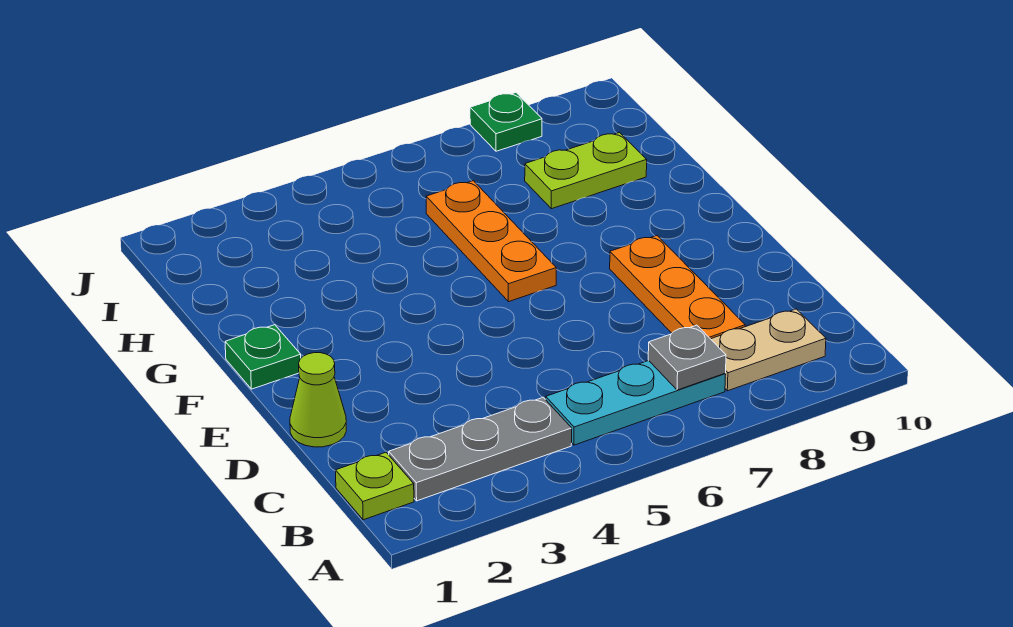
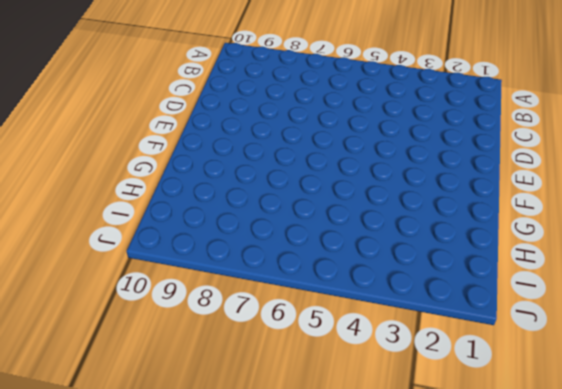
none -> lime 1x1 plate [336,452,414,520]
none -> grey 1x3 plate [389,397,572,501]

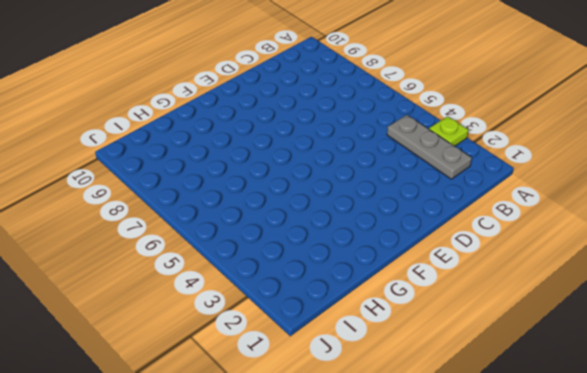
lime 1x1 plate [429,116,468,146] -> lime 1x1 plate moved to [336,452,414,520]
none -> cyan 1x3 plate [546,361,726,445]
none -> tan 1x2 plate [711,309,826,391]

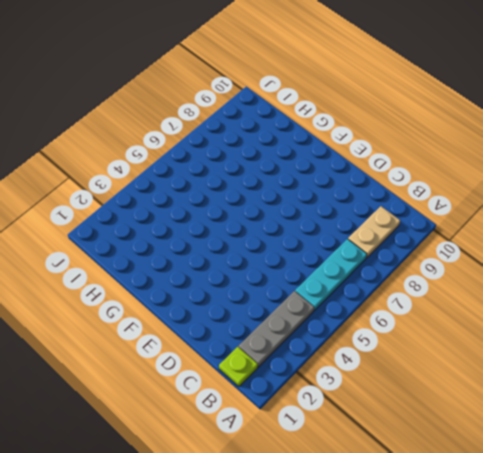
none -> orange 1x3 plate [610,236,745,339]
none -> lime 1x1 cone [290,353,346,447]

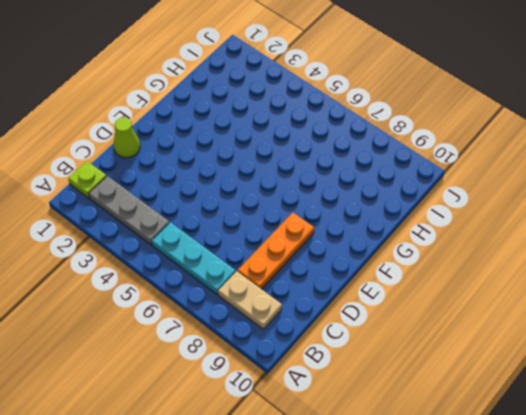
none -> green 1x1 plate [225,325,301,389]
none -> orange 1x3 plate [426,181,556,302]

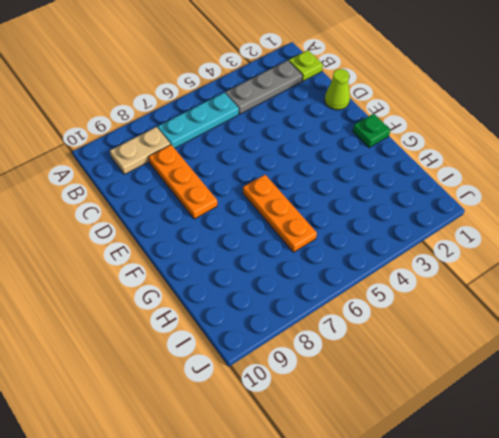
none -> lime 1x2 plate [525,133,647,209]
none -> green 1x1 plate [470,93,542,151]

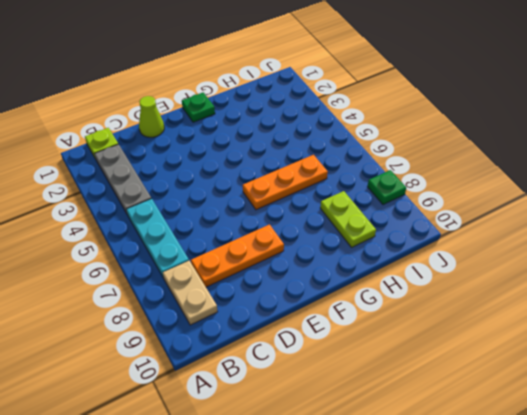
none -> grey 1x1 plate [648,325,726,390]

